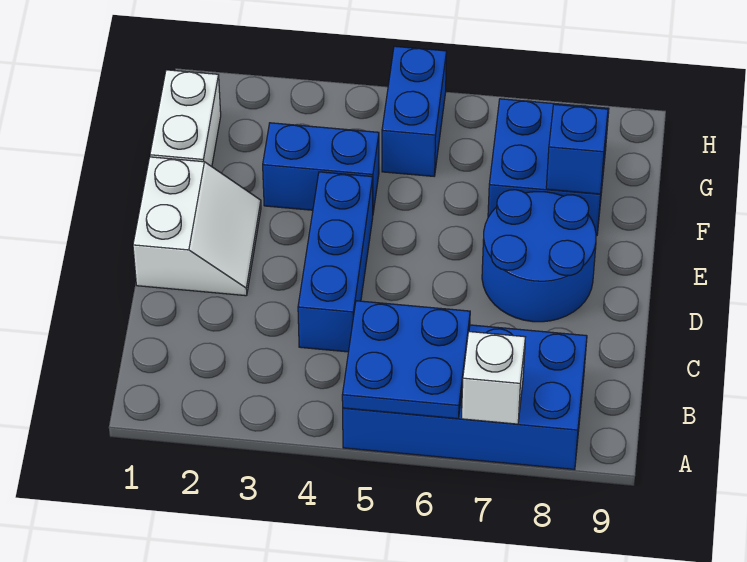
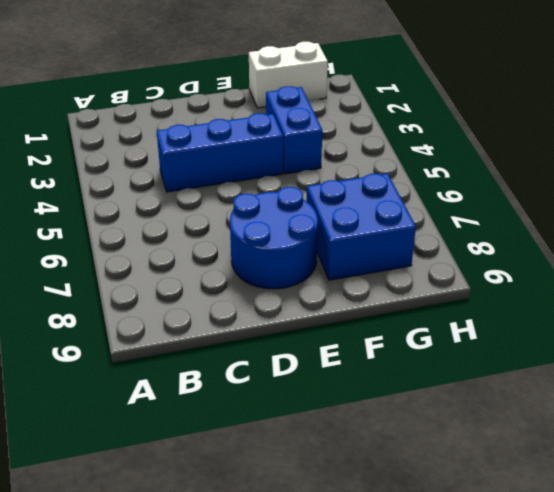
none -> blue 2x4 brick [343,325,587,470]
none -> white 2x2 slope [133,157,261,296]

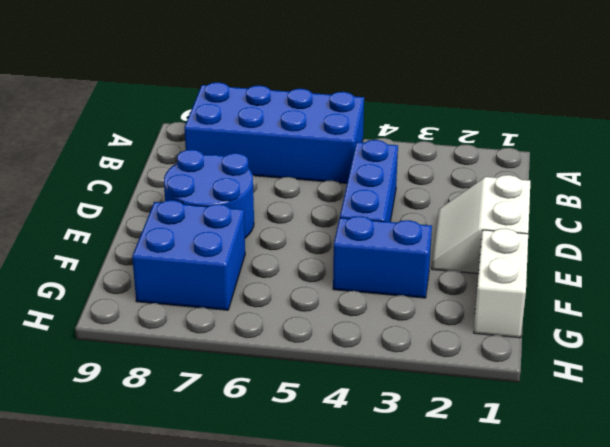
none -> blue 1x2 brick [382,46,447,176]
none -> blue 2x2 plate [342,301,470,419]

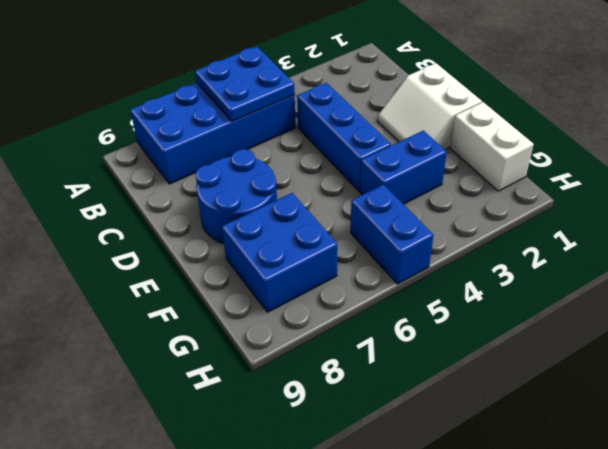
none -> white 1x1 brick [461,332,525,424]
none -> blue 1x1 brick [546,104,608,194]

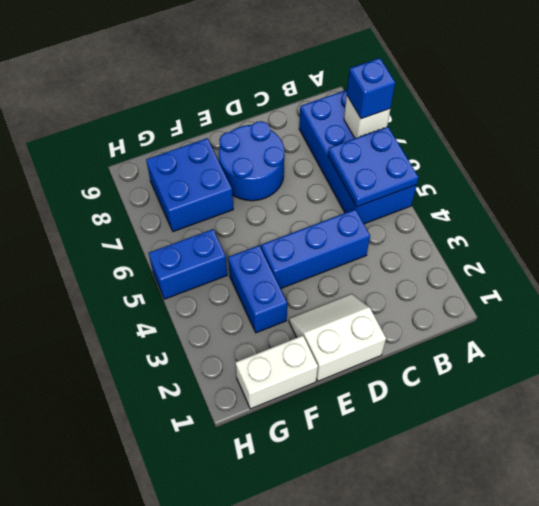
blue 1x1 brick [347,58,395,119] -> blue 1x1 brick moved to [546,104,608,194]

